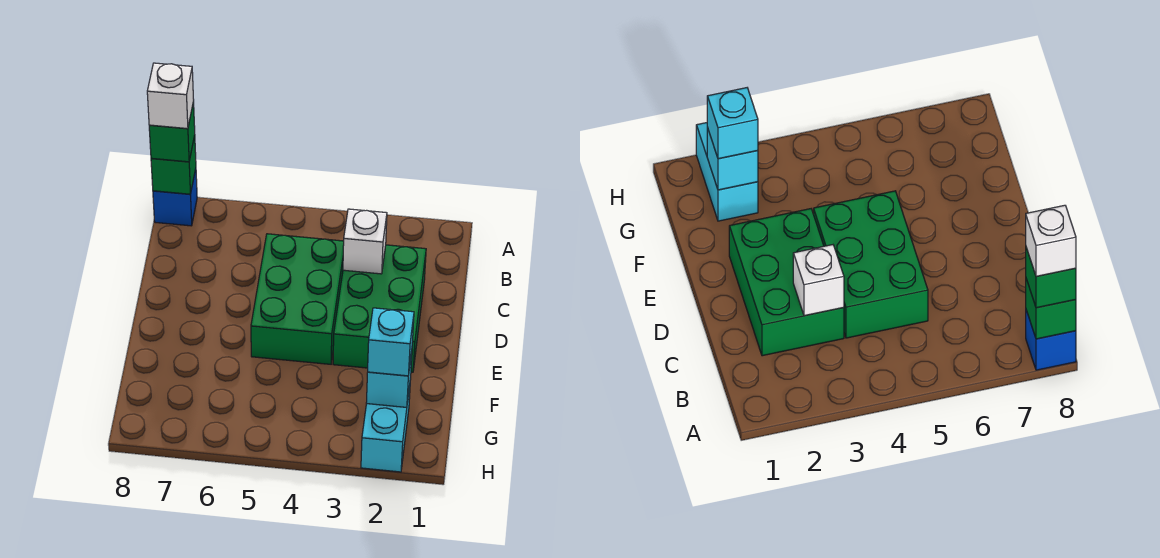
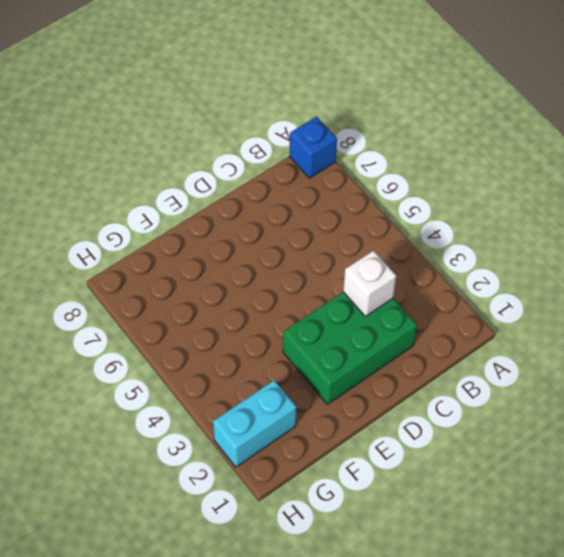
none -> green 2x3 brick [251,234,344,364]
none -> green 1x1 brick [151,135,196,194]

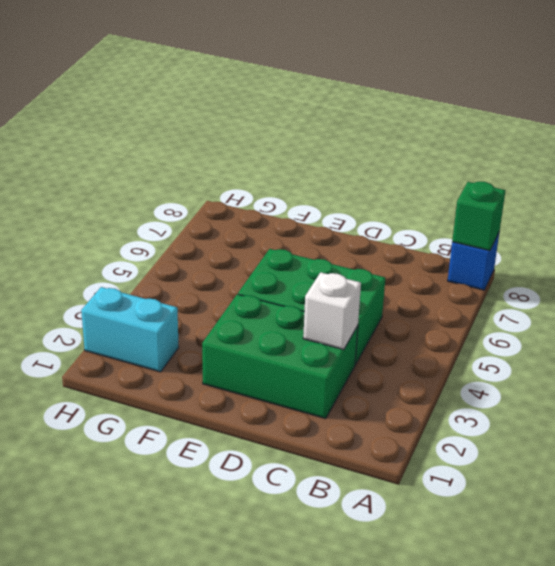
none -> cyan 1x1 brick [366,351,412,407]
none -> green 1x1 brick [149,101,195,162]

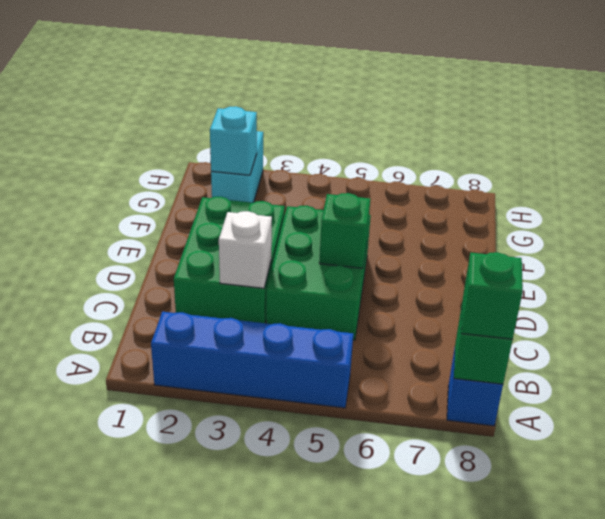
blue 1x4 brick [151,312,353,408] -> none
green 1x1 brick [319,193,370,268] -> none
none -> cyan 1x1 brick [368,308,414,376]
none -> white 1x1 brick [147,63,194,129]

